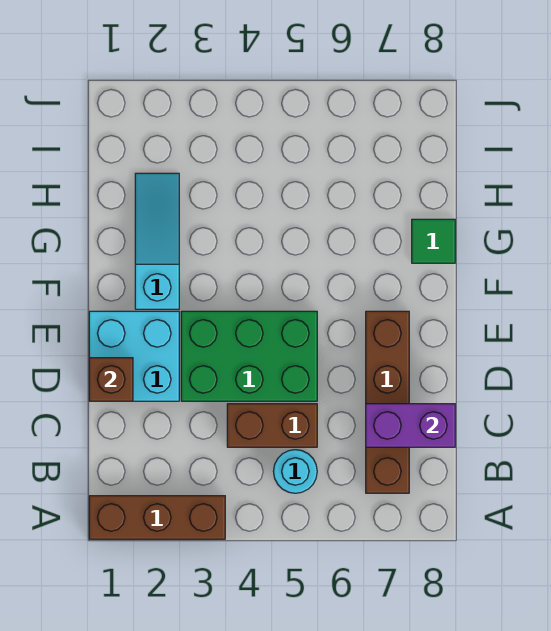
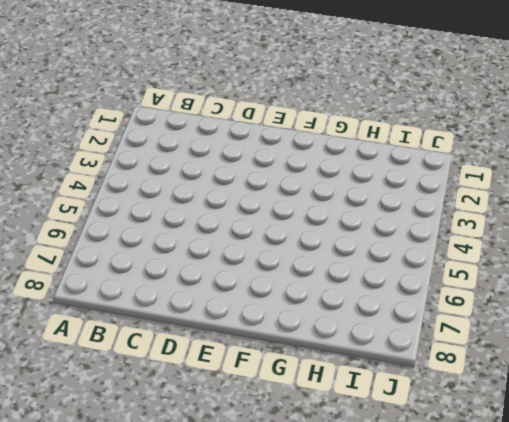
none -> brown 1x3 brick [89,496,225,539]
none -> cyan 1x1 round brick [274,450,317,493]

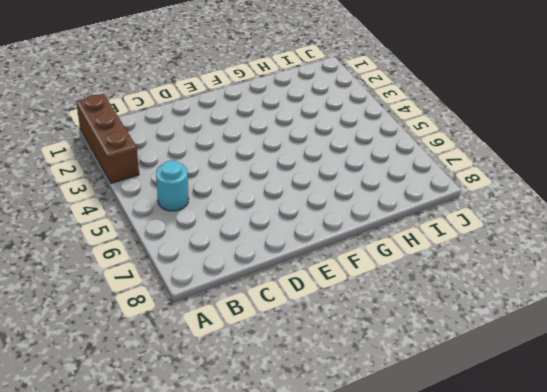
none -> brown 1x4 brick [366,311,409,493]
none -> brown 1x2 brick [227,404,317,447]

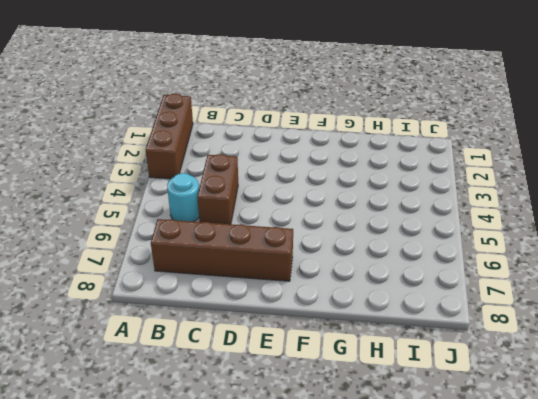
none -> cyan 2x2 brick [89,311,179,401]
none -> green 2x3 brick [181,311,317,401]

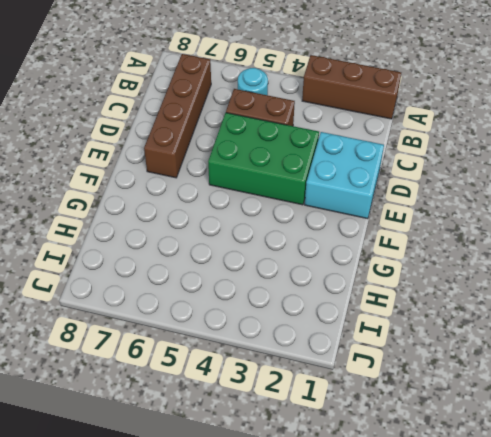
none -> cyan 1x3 slope [135,173,179,309]
none -> green 1x1 tile [412,219,455,263]

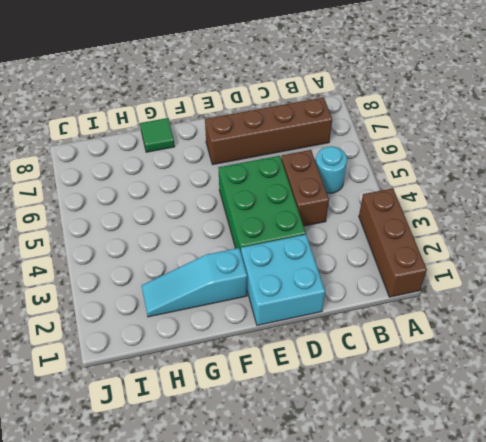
none -> purple 1x2 brick [366,404,455,447]
none -> brown 1x1 brick [89,358,133,401]

